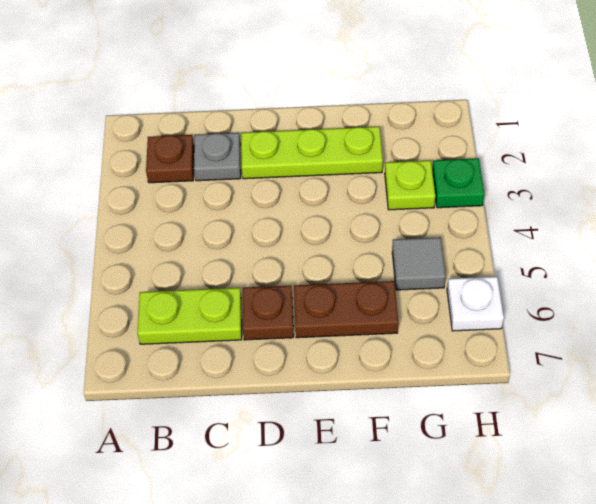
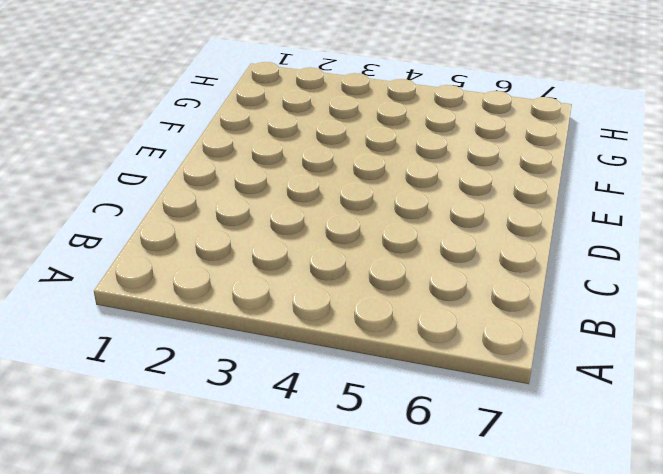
none -> brown 1x1 plate [146,135,194,183]
none -> lime 1x2 plate [138,288,242,344]

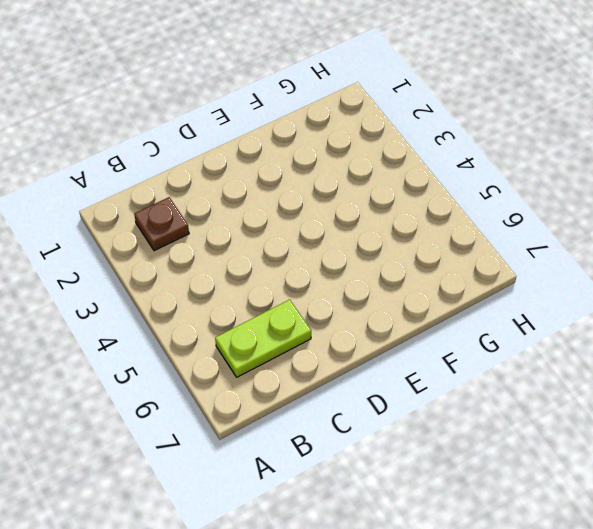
none -> grey 1x1 plate [194,133,241,181]
none -> lime 1x3 plate [241,127,383,179]

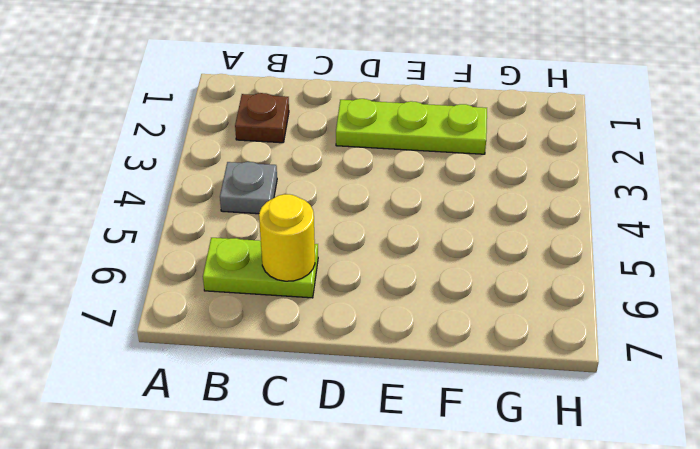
grey 1x1 plate [220,162,277,214] -> grey 1x1 plate moved to [194,133,241,181]
yellow 1x1 round brick [259,194,315,281] -> none
none -> brown 1x1 plate [243,286,294,340]
none -> brown 1x2 plate [294,281,398,338]

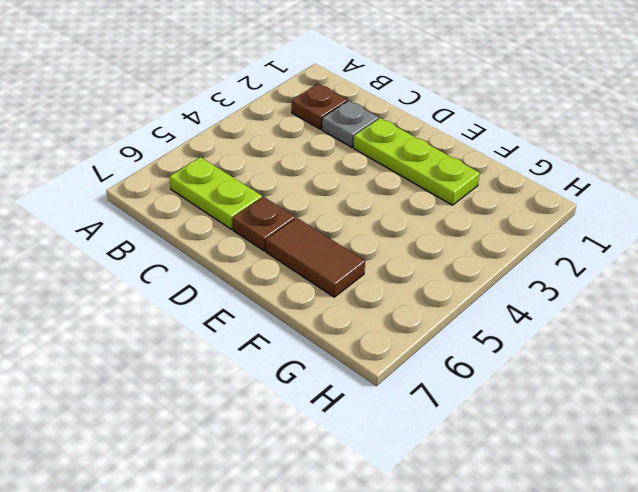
brown 1x2 tile [266,218,365,297] -> brown 1x2 plate [294,281,398,338]
none -> lime 1x1 plate [385,160,435,210]
none -> grey 1x1 tile [392,237,446,290]

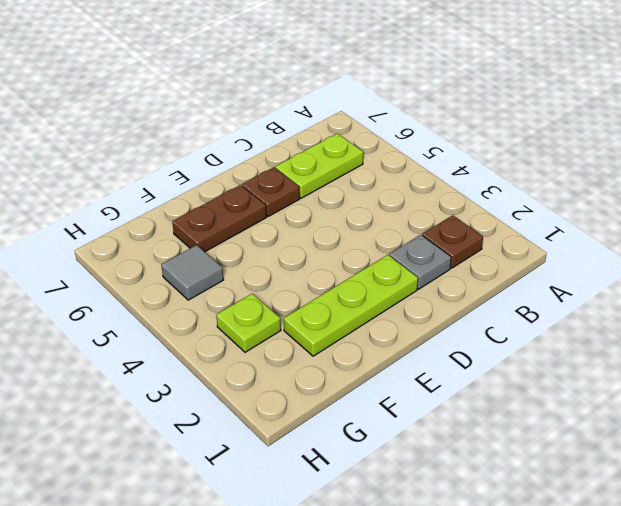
none -> green 1x1 plate [432,158,484,208]
none -> white 1x1 plate [447,277,504,331]

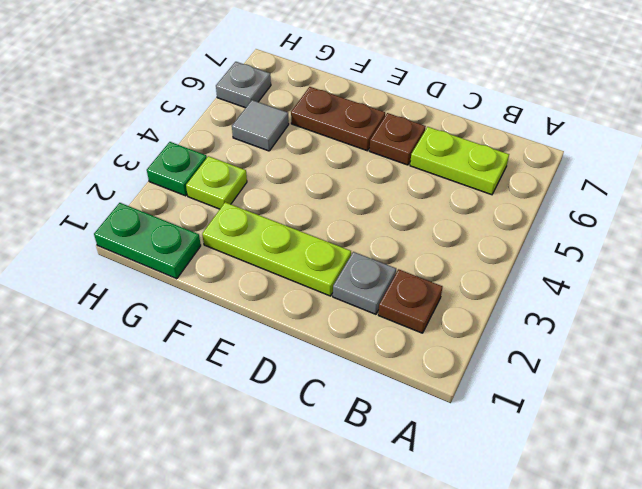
green 1x2 plate [94,203,201,279] -> none
grey 1x1 plate [216,62,271,108] -> white 1x1 plate [447,277,504,331]

